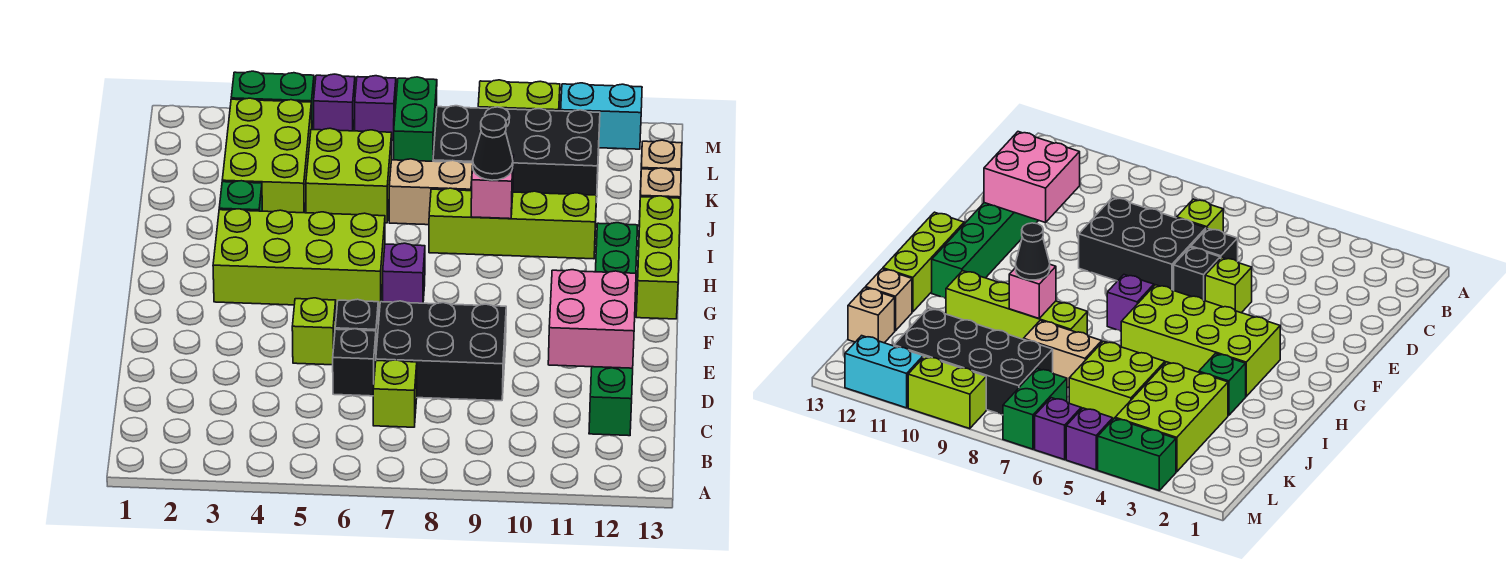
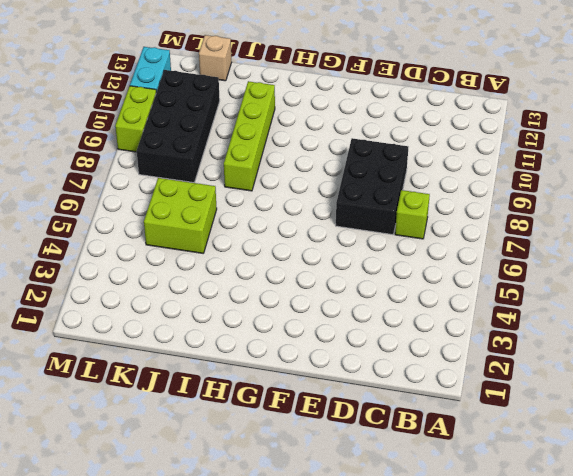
none -> green 1x6 brick [589,223,638,436]
none -> black 1x1 brick [333,329,376,396]
none -> lime 1x1 brick [292,298,336,365]

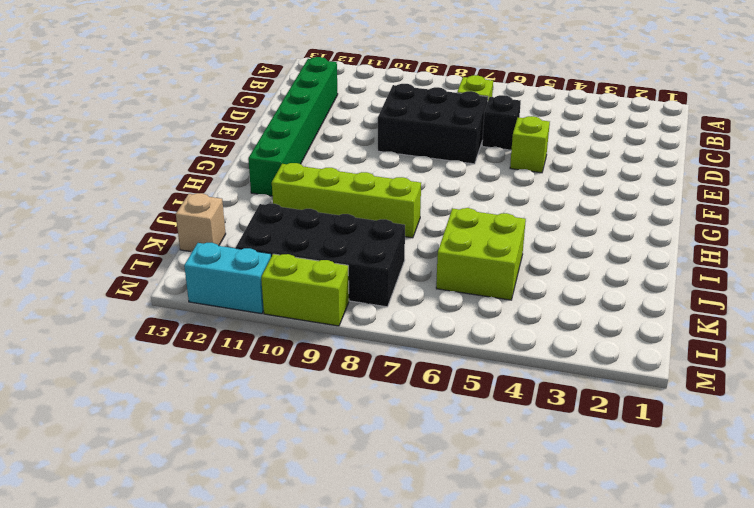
none -> black 1x1 brick [335,299,378,350]
none -> lime 2x4 brick [213,209,385,308]
none -> purple 1x1 brick [383,243,425,303]

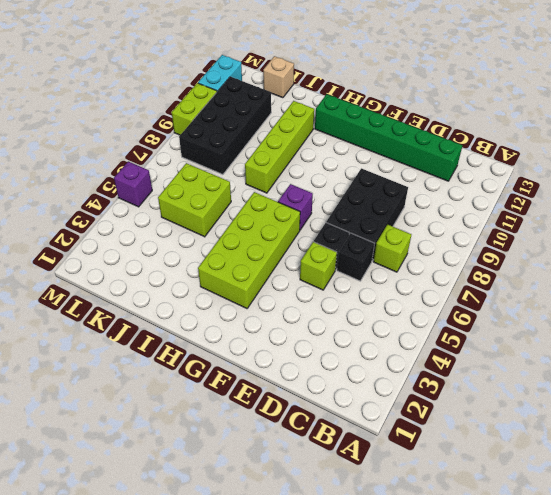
none -> lime 1x3 brick [636,196,680,319]
none -> green 1x1 brick [219,181,262,211]
none -> lime 2x3 brick [222,98,312,213]

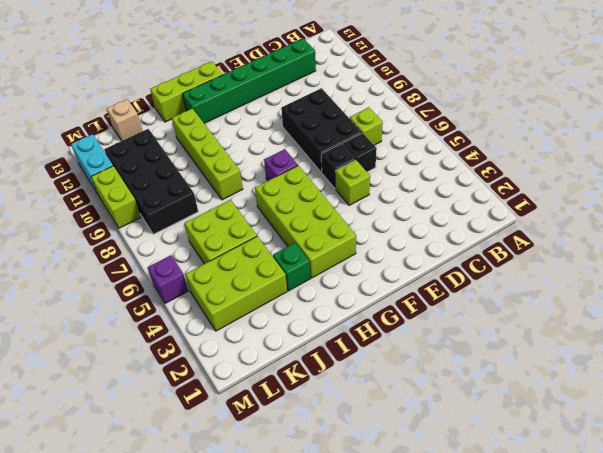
none -> tan 1x2 brick [389,159,473,225]
none -> tan 1x1 brick [639,168,681,222]
none -> green 1x2 brick [394,77,437,161]

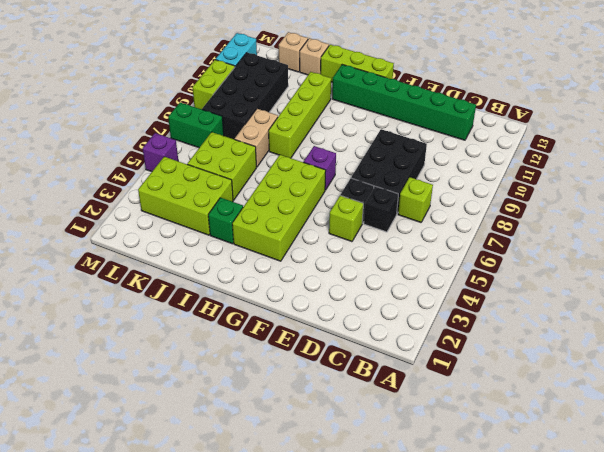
none -> green 1x2 brick [231,71,314,130]
none -> purple 1x1 brick [355,76,396,141]
none -> pink 2x2 brick [548,270,636,368]

